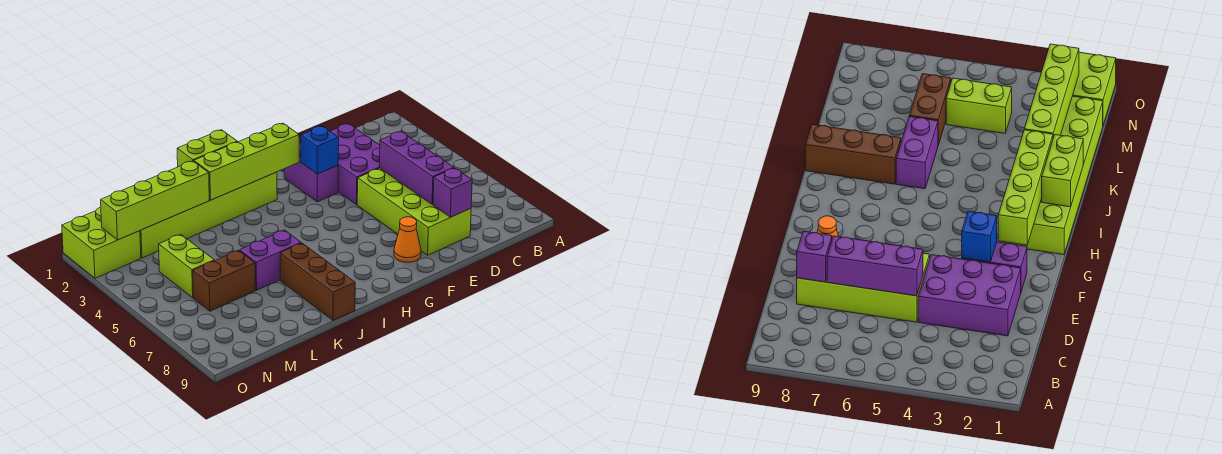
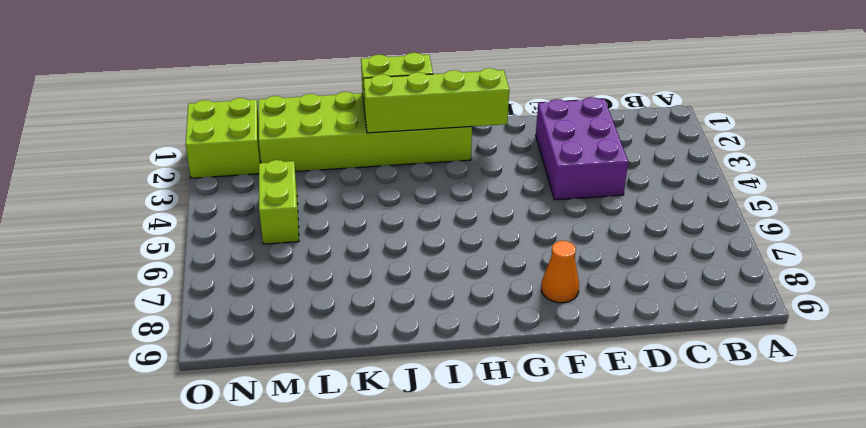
none -> lime 2x4 brick [357,168,471,255]
none -> purple 1x2 brick [284,143,338,202]
none -> purple 1x2 brick [240,230,301,290]

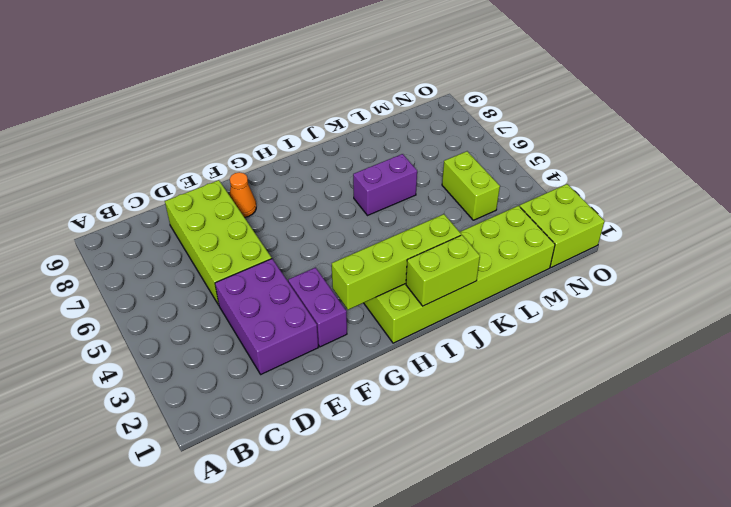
none -> brown 1x3 brick [280,243,355,320]
none -> brown 1x2 brick [193,250,255,311]
none -> purple 1x3 brick [380,131,454,204]

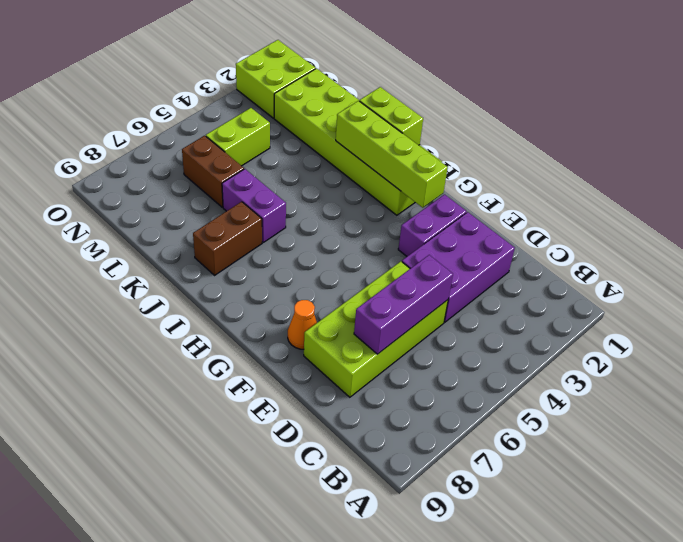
brown 1x2 brick [193,202,262,275] -> brown 1x3 brick [280,243,355,320]
none -> purple 1x1 brick [433,168,472,217]
none -> blue 1x1 brick [301,126,339,174]
none -> lime 1x4 brick [101,161,209,240]

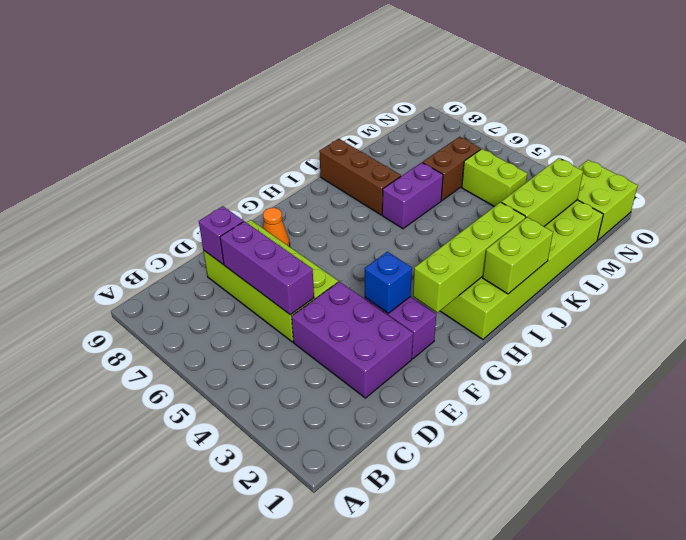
lime 1x3 brick [501,158,583,226] -> lime 1x4 brick [101,161,209,240]

